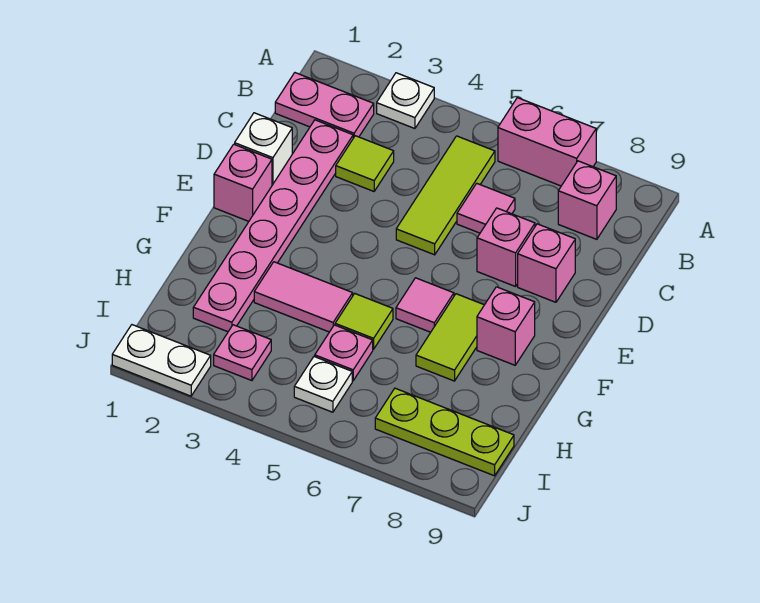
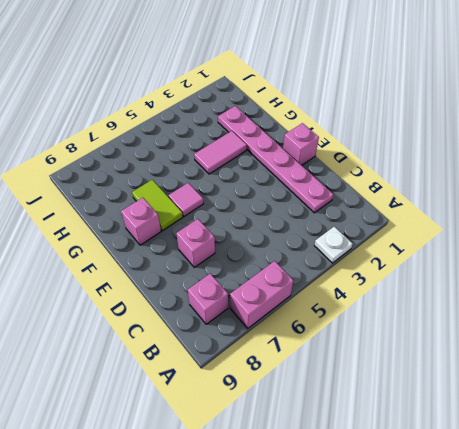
none -> pink 1x2 plate [275,73,374,138]
none -> lime 1x3 tile [396,136,495,255]
none -> lime 1x1 tile [336,136,394,191]

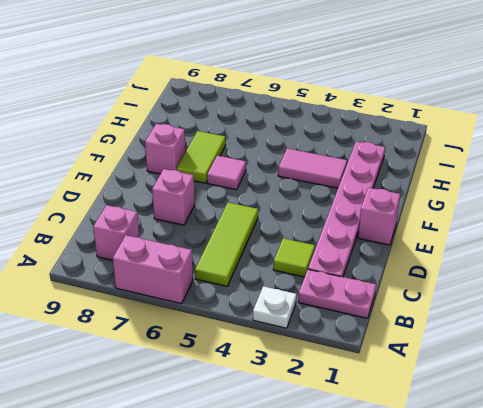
none -> pink 1x1 tile [457,183,515,233]
none -> white 1x1 brick [235,113,292,185]
none -> pink 1x1 brick [518,224,575,302]

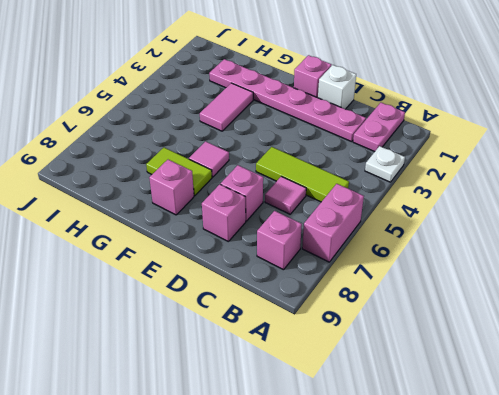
none -> lime 1x1 tile [336,136,394,191]
none -> lime 1x1 tile [335,294,393,349]
none -> pink 1x1 plate [315,325,373,381]

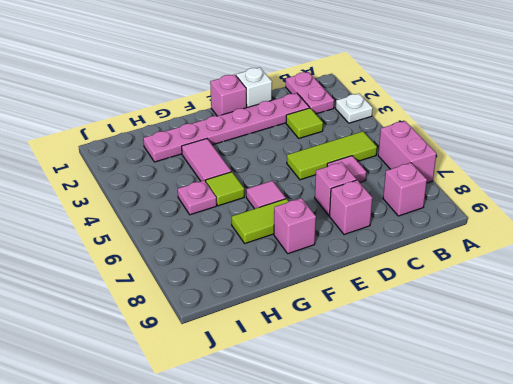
none -> pink 1x1 plate [214,325,271,381]
none -> white 1x1 plate [294,357,352,412]
none -> lime 1x3 plate [375,388,514,476]

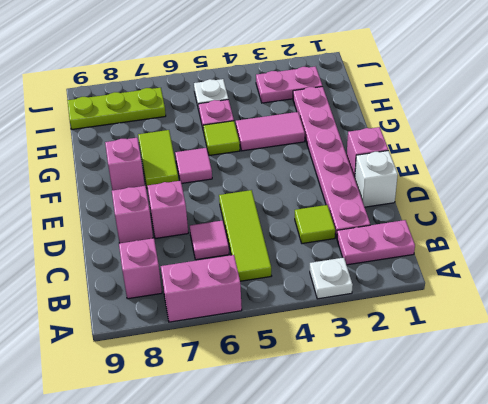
pink 1x2 plate [256,66,322,103] -> pink 1x1 plate [214,325,271,381]
none -> white 1x2 plate [112,325,211,396]

